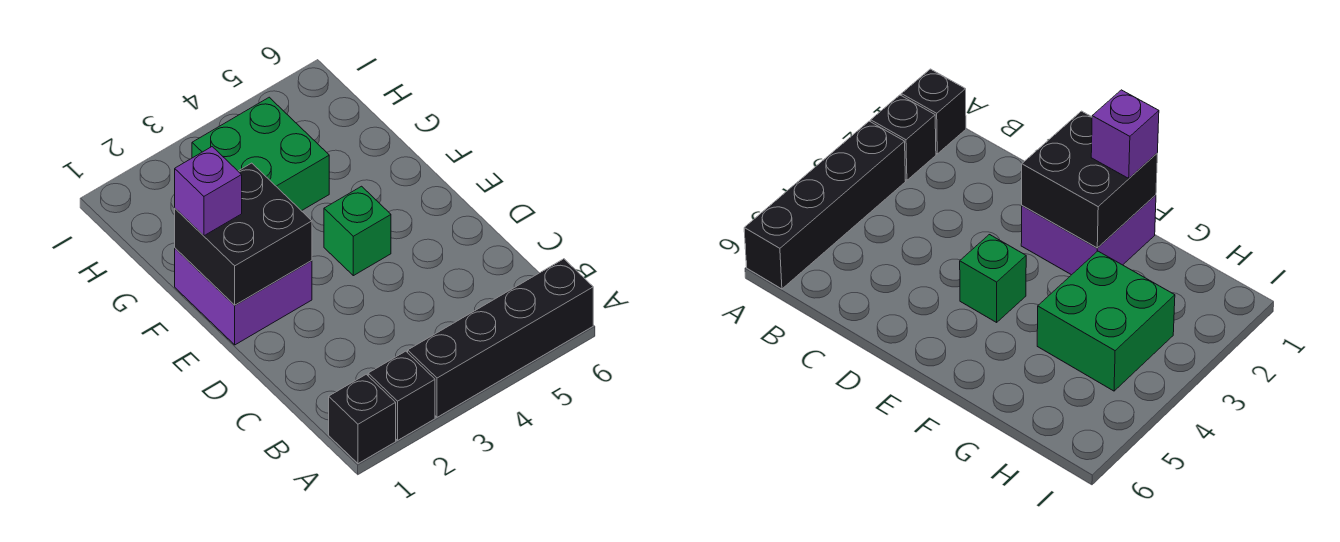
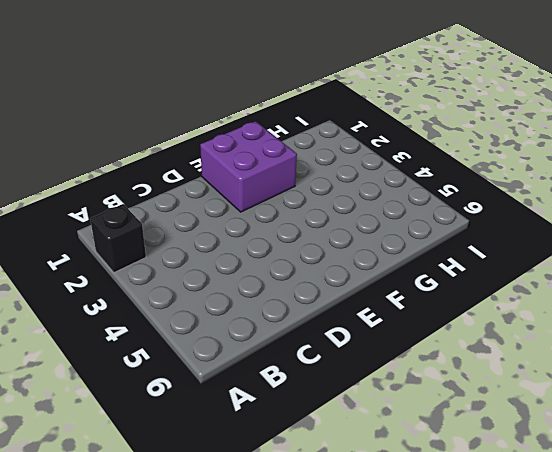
none -> black 1x1 brick [329,374,396,464]
none -> black 1x4 brick [408,259,593,417]

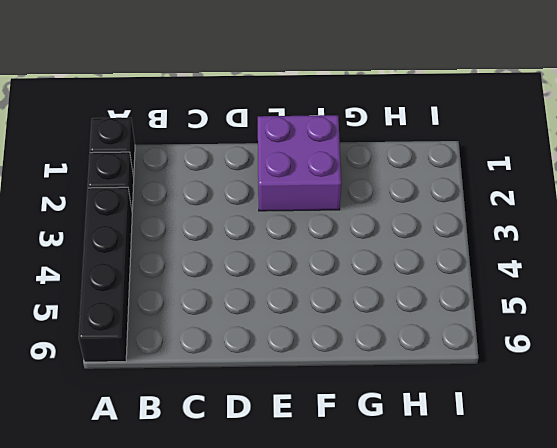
none -> green 1x1 brick [324,186,391,276]
none -> green 2x2 brick [192,97,329,211]

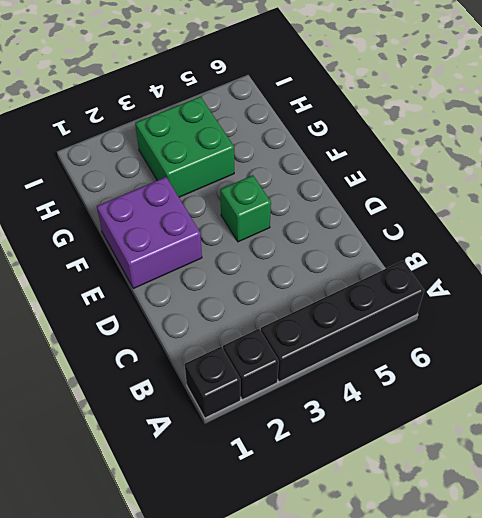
none -> black 2x2 brick [175,163,312,305]
none -> purple 1x1 brick [175,147,242,236]

